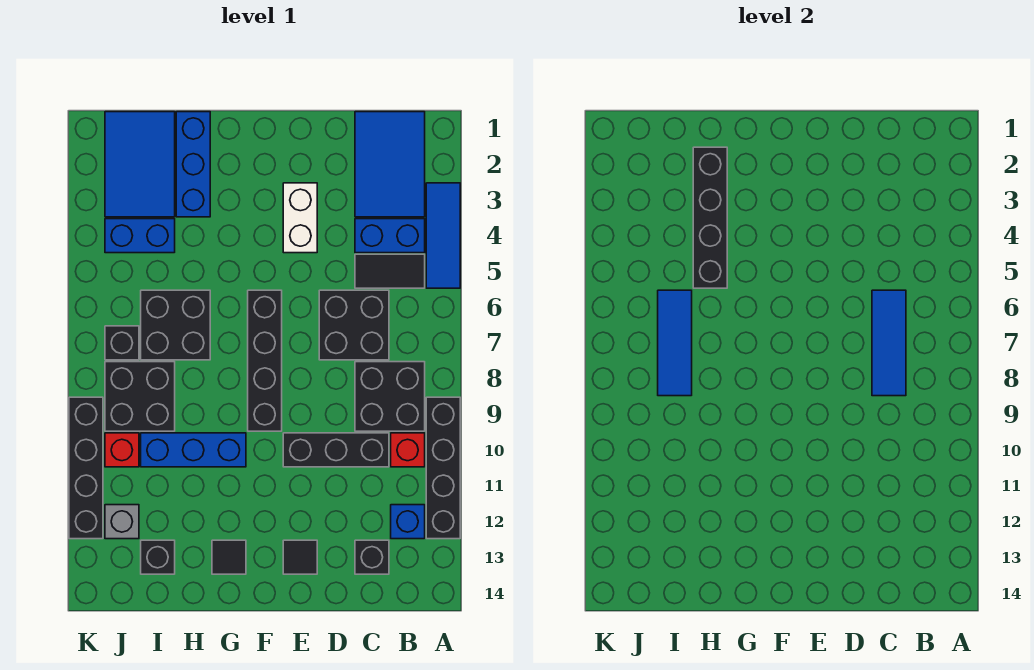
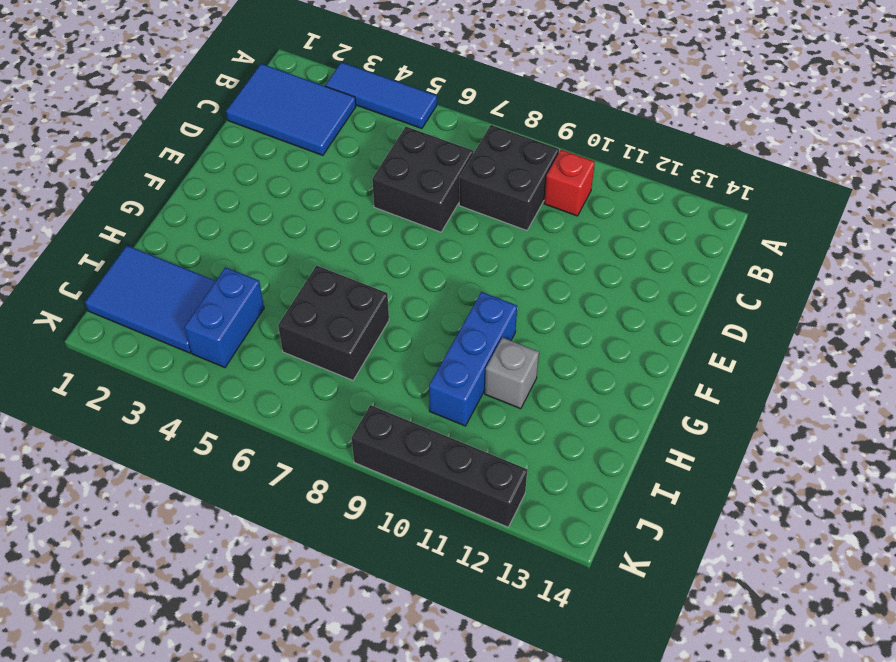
grey 1x1 brick [485,338,539,409] -> grey 1x1 brick moved to [105,505,139,539]
none -> black 1x4 brick [426,397,460,539]
none -> blue 1x2 brick [355,219,425,253]
none -> black 1x2 tile [355,254,425,288]

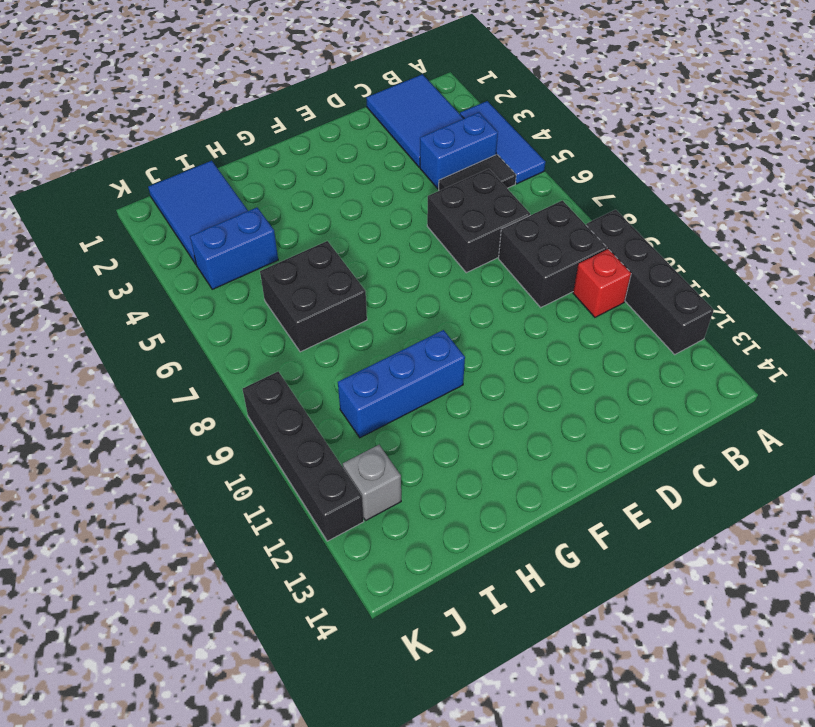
none -> blue 1x1 brick [391,505,425,539]
none -> black 1x3 brick [283,433,389,467]
none -> black 1x1 brick [355,540,389,574]

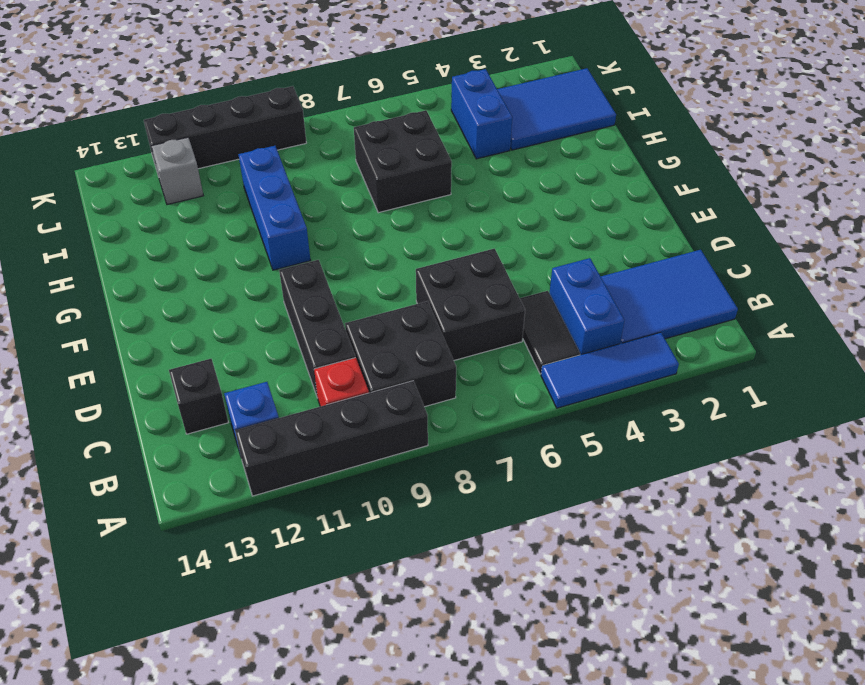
none -> white 1x2 brick [283,183,317,253]
none -> black 1x1 tile [283,540,317,574]
none -> black 1x4 brick [248,290,282,431]

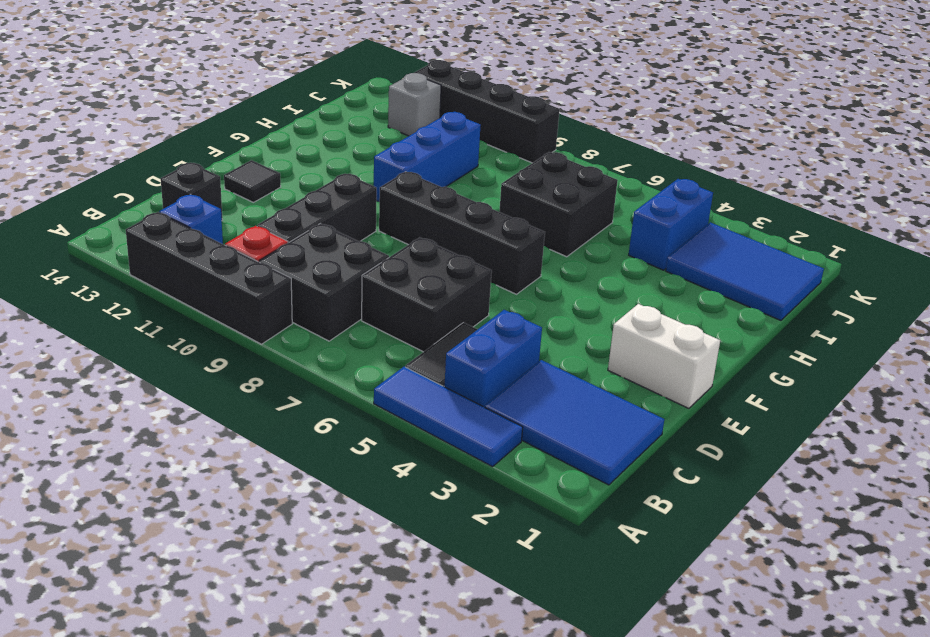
white 1x2 brick [608,304,720,408] -> white 1x2 brick moved to [283,183,317,253]
none -> black 1x1 tile [212,540,246,574]
none -> blue 1x3 brick [176,112,210,217]
none -> black 2x2 brick [105,362,175,431]

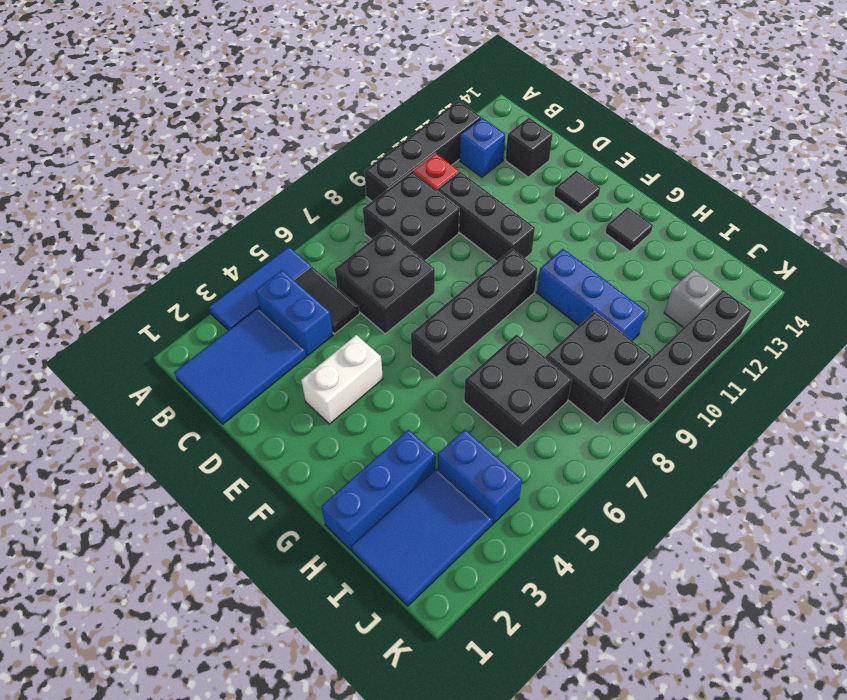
none -> black 1x1 brick [141,540,175,574]
none -> black 1x1 brick [105,326,139,360]
none -> red 1x1 brick [105,433,139,467]

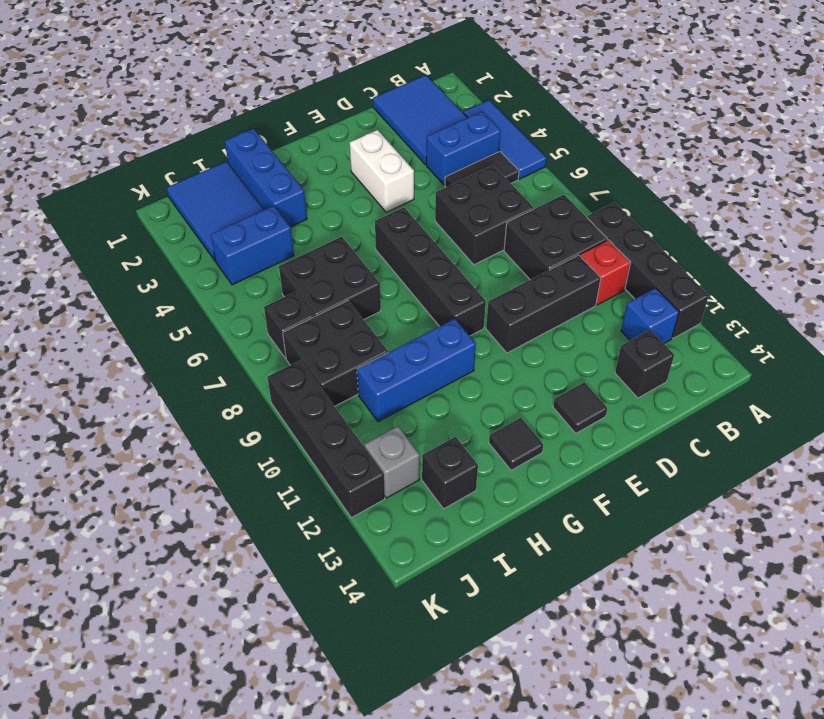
none -> red 1x1 brick [105,433,139,467]
none -> blue 1x3 tile [872,290,906,396]
none -> black 1x4 brick [693,147,727,288]

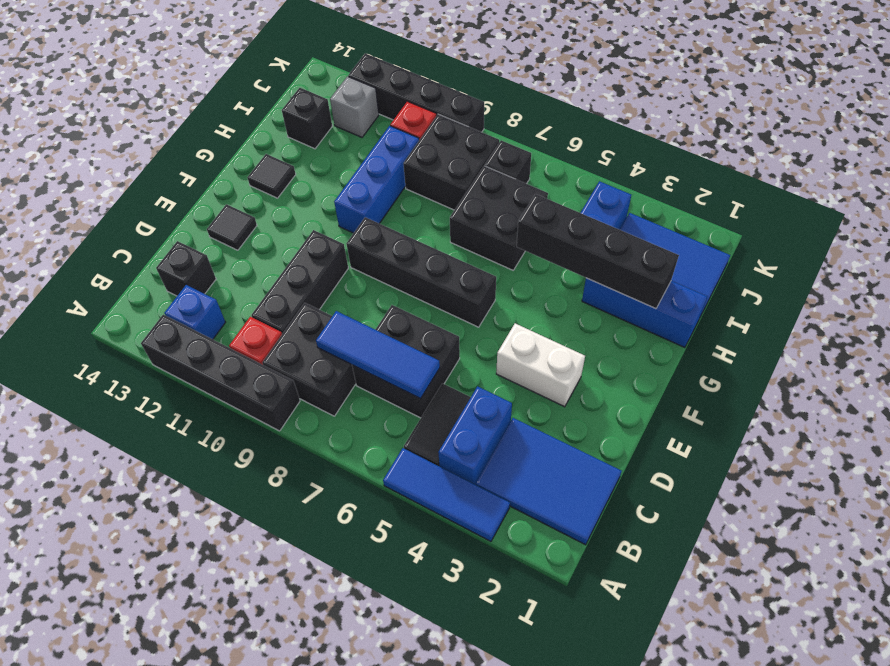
none -> blue 1x3 tile [658,290,692,396]

